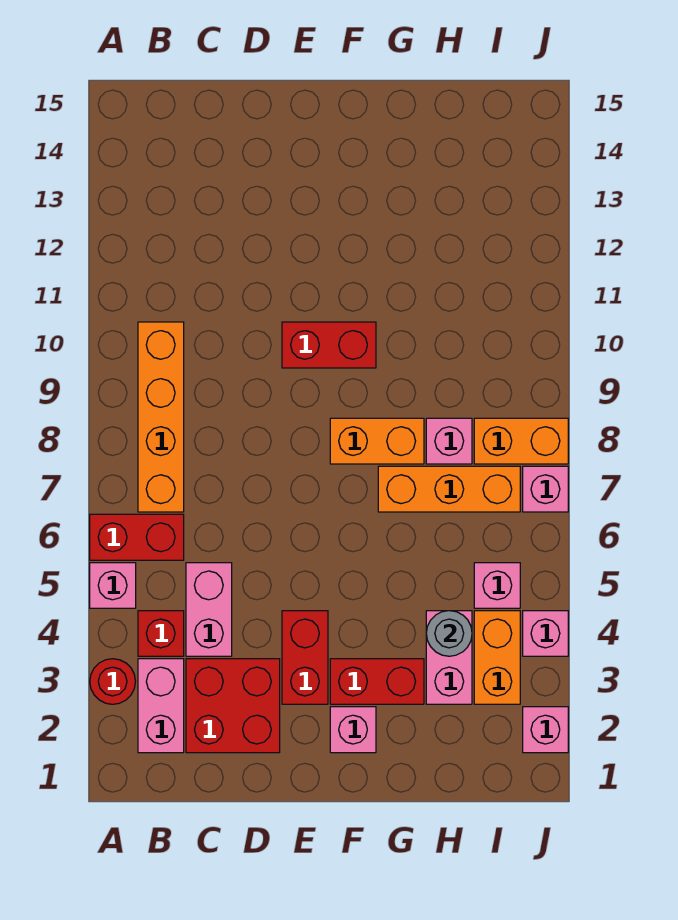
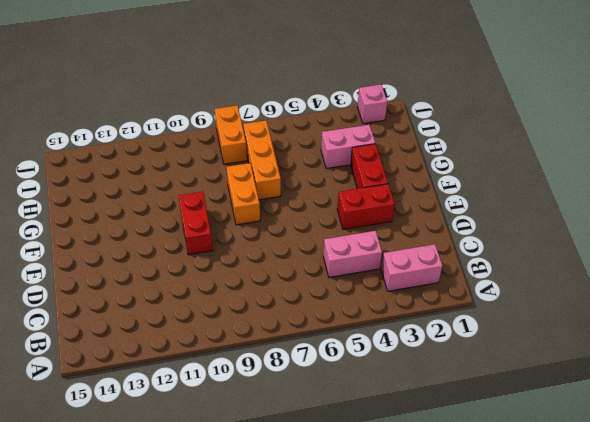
none -> red 1x1 round brick [90,659,135,704]
none -> pink 1x1 brick [90,563,136,608]
none -> red 1x2 brick [90,514,184,560]

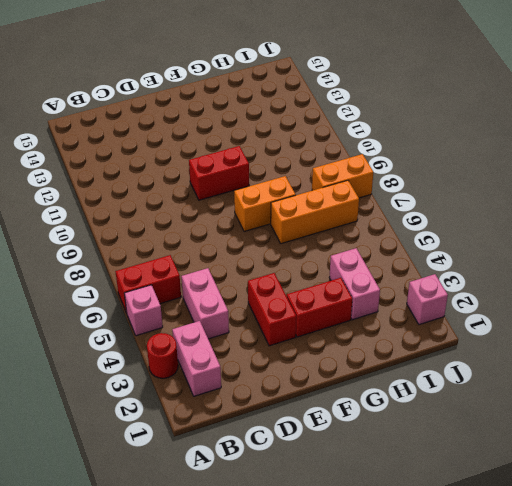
none -> red 1x1 brick [138,611,184,656]
none -> orange 1x4 brick [138,322,184,512]
none -> red 2x2 brick [186,659,280,753]

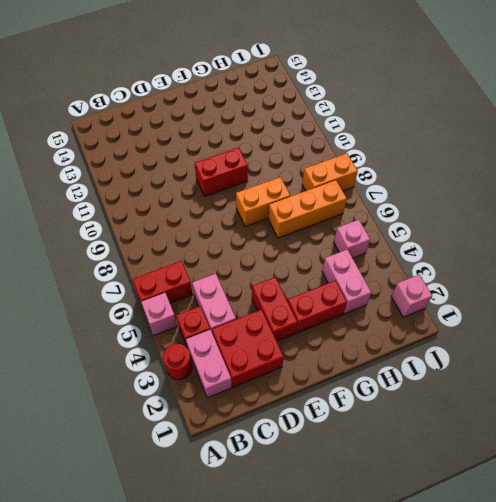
none -> orange 1x4 brick [138,322,184,512]
none -> pink 1x1 brick [330,707,376,753]
none -> pink 1x1 brick [426,418,472,464]

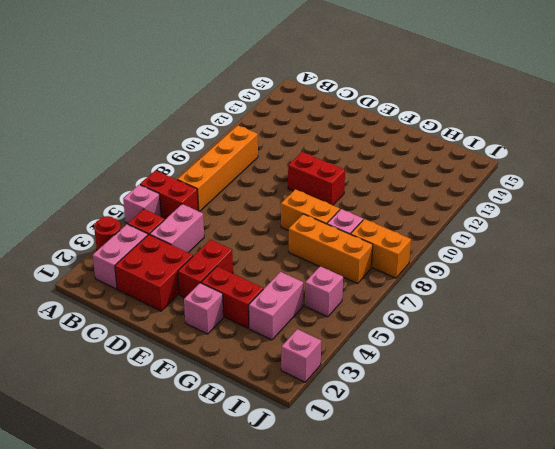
none -> orange 1x2 brick [474,611,520,704]
none -> pink 1x1 brick [523,611,568,656]
none -> pink 1x1 brick [523,466,568,512]

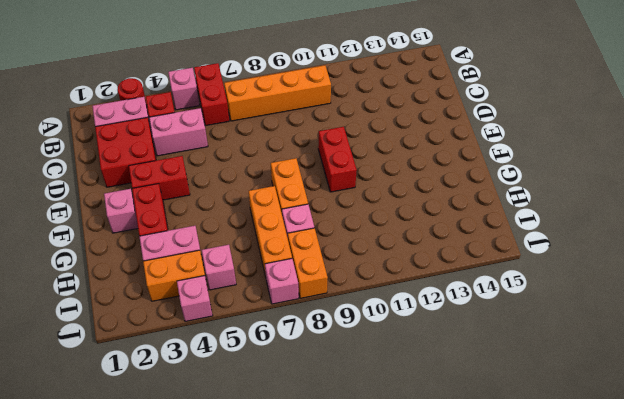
none -> pink 1x1 brick [523,707,568,753]
none -> grey 1x1 round brick [426,611,472,656]

